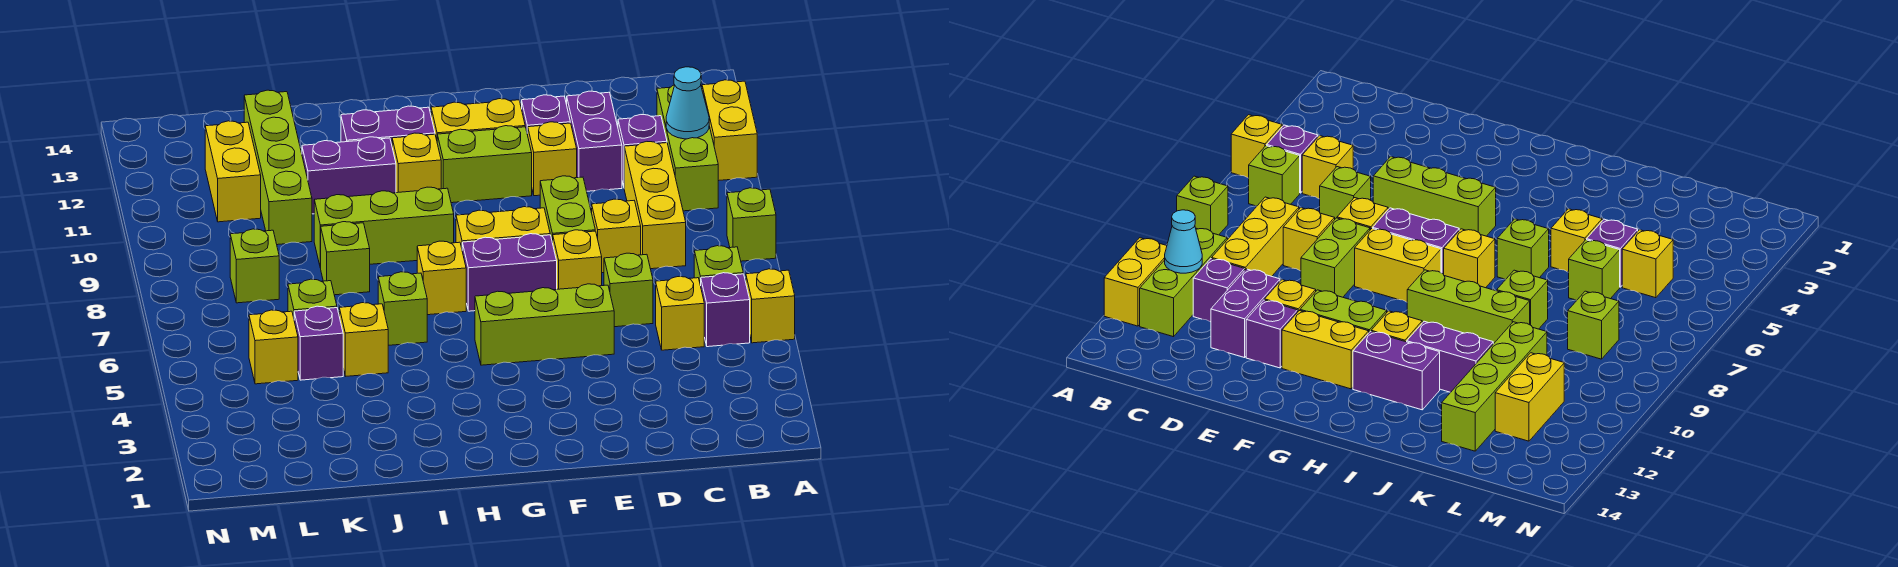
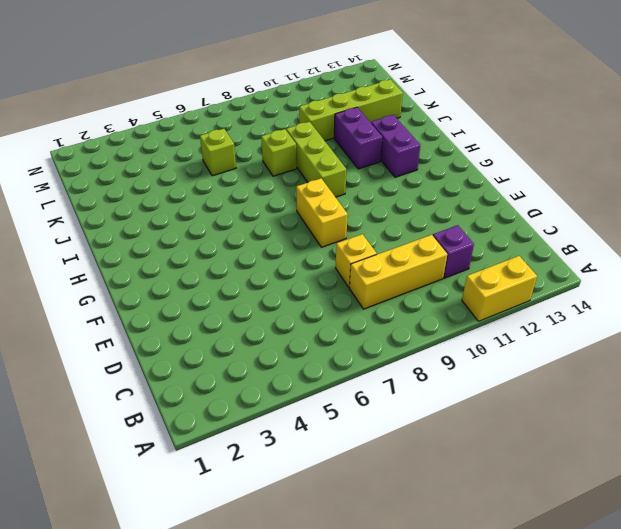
none -> yellow 1x1 brick [746,269,795,343]
none -> lime 1x1 brick [727,188,776,261]
none -> purple 1x1 brick [701,273,750,347]
none -> lime 1x1 brick [694,246,743,286]

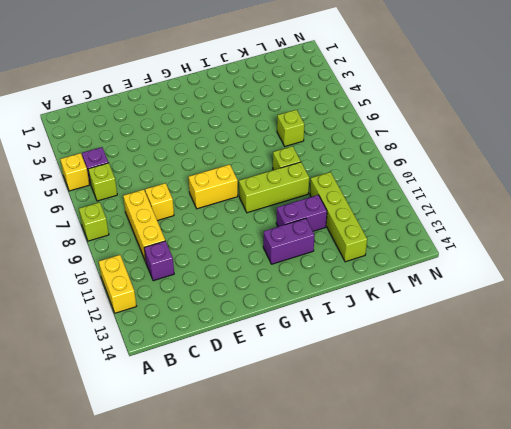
none -> lime 1x3 brick [657,85,718,211]
none -> yellow 1x1 brick [656,277,704,350]
none -> lime 1x1 brick [604,253,653,327]
none -> purple 1x2 brick [567,91,622,191]

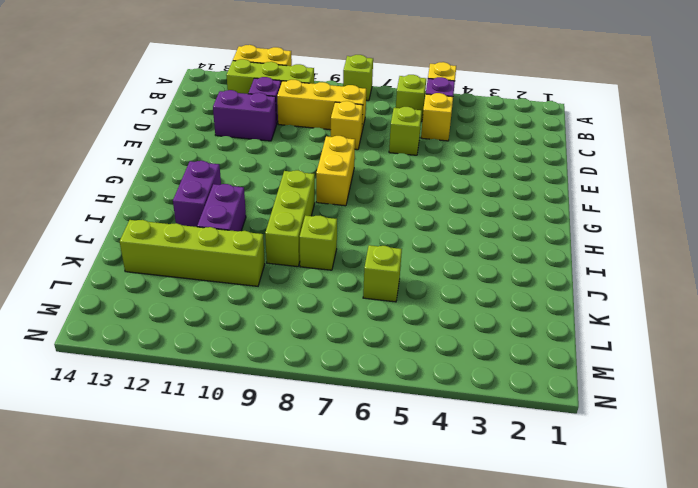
none -> lime 1x3 brick [475,284,614,365]
none -> yellow 1x1 brick [553,230,602,289]
none -> lime 1x2 brick [540,176,595,243]
none -> yellow 1x1 brick [528,122,577,196]

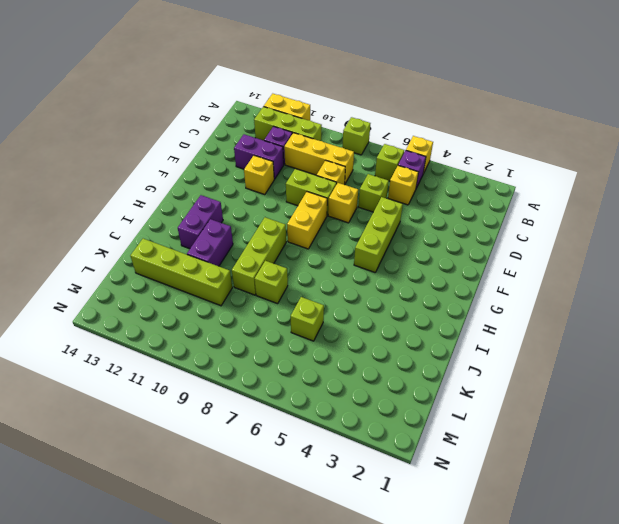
none -> purple 1x1 brick [522,95,570,135]
none -> purple 1x2 brick [462,234,557,311]
none -> lime 1x2 brick [437,126,532,203]
none -> yellow 1x2 brick [431,99,525,140]

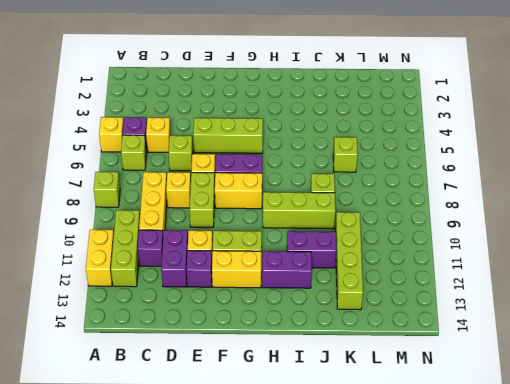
none -> yellow 1x1 brick [417,241,466,315]
none -> yellow 1x1 brick [392,133,441,193]
none -> lime 1x1 brick [378,272,427,345]
none -> yellow 1x1 brick [339,303,388,376]

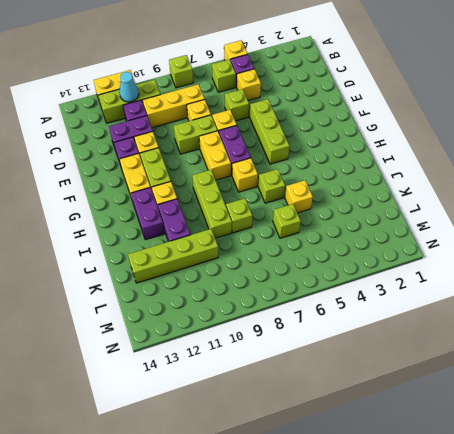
none -> purple 1x1 brick [294,306,343,380]
none -> yellow 1x1 brick [249,310,298,384]
none -> lime 1x1 brick [230,229,279,303]
none -> yellow 1x2 brick [205,121,261,222]

